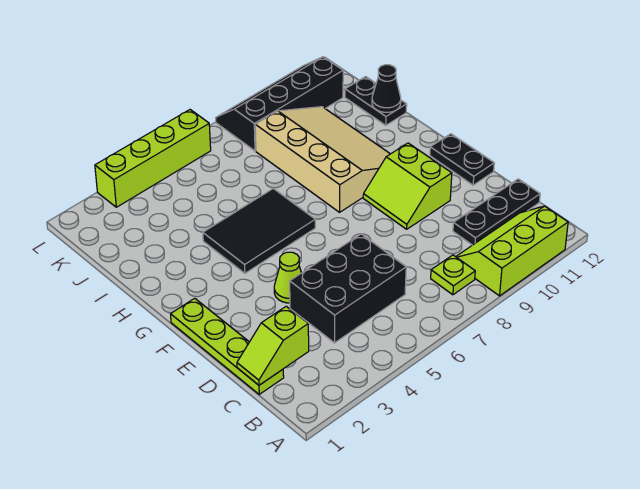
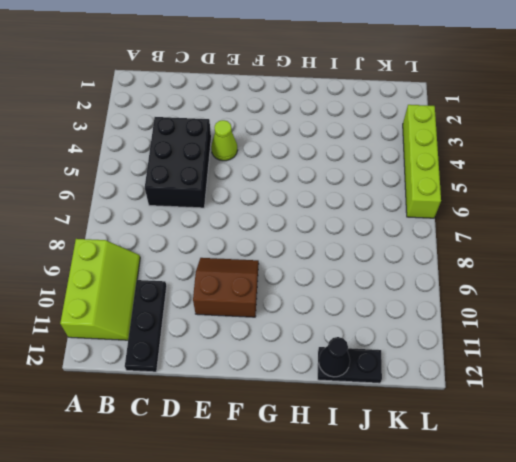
brown 2x2 slope [193,258,259,317] -> lime 2x2 slope [363,143,452,229]
none -> lime 1x1 plate [431,255,475,295]
none -> lime 1x4 plate [171,298,284,394]
none -> black 1x2 plate [430,134,494,185]

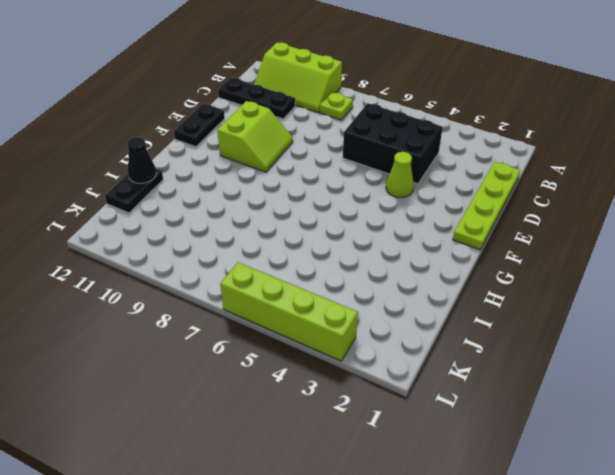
none -> black 2x3 tile [203,189,315,273]
none -> tan 3x4 slope [255,107,390,212]
none -> black 2x4 slope [216,57,343,151]

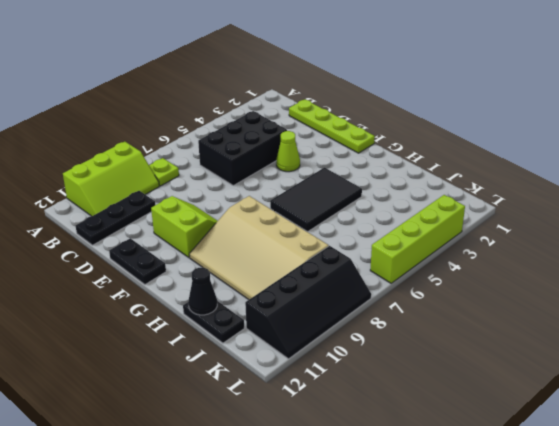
none -> lime 1x2 slope [237,306,309,385]

